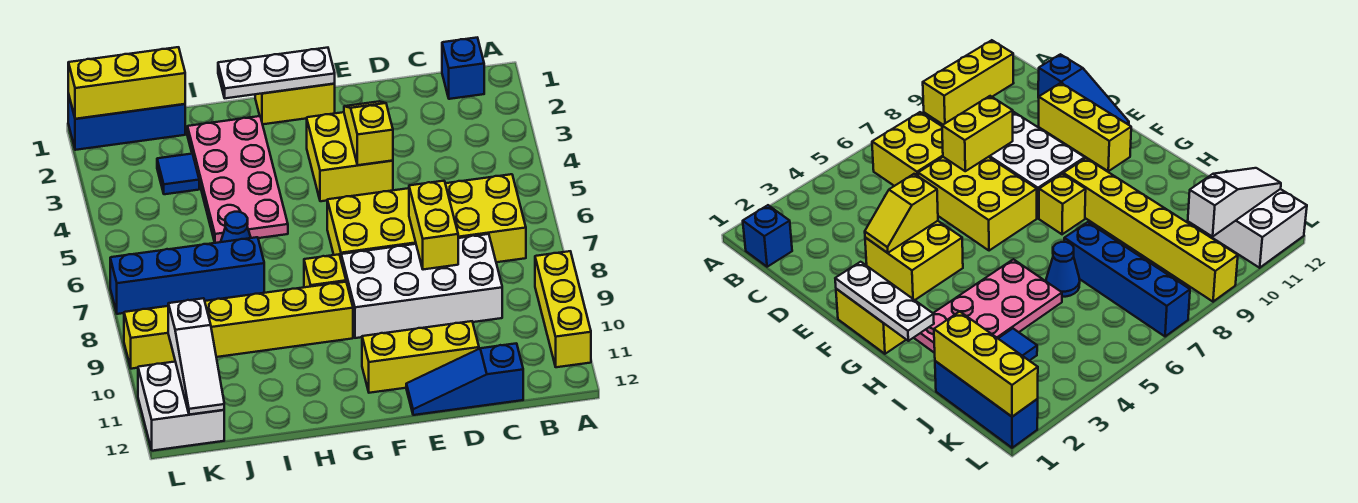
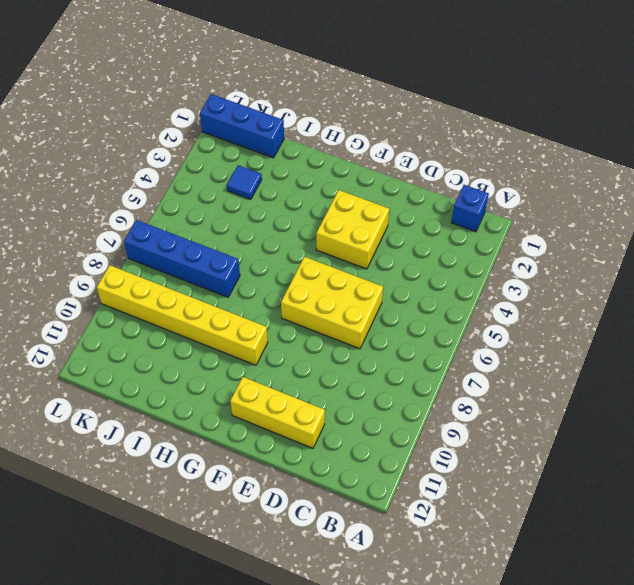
none -> yellow 1x3 brick [535,251,591,367]
none -> yellow 2x2 brick [445,174,526,262]
none -> white 2x4 brick [341,234,502,338]

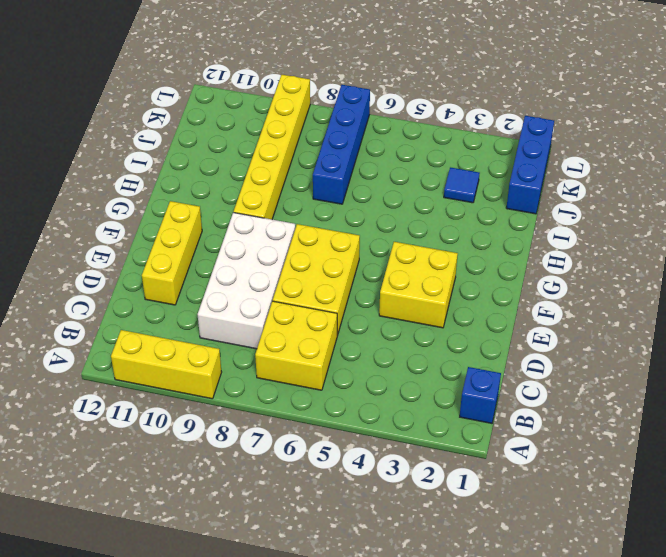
none -> blue 1x3 slope [406,343,523,415]
none -> yellow 1x2 brick [255,84,335,124]
none -> yellow 1x1 brick [304,254,346,287]

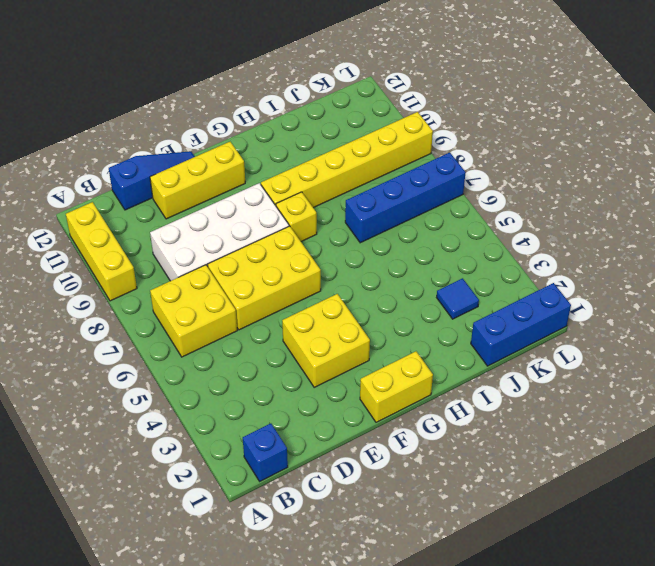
none -> pink 2x4 plate [187,116,288,243]
none -> blue 1x1 cone [221,212,251,242]
none -> white 2x2 brick [138,362,224,451]

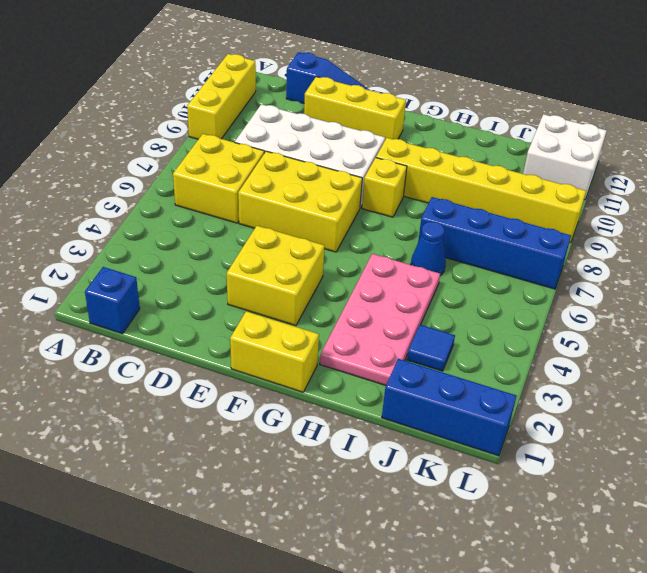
none -> yellow 1x2 brick [409,181,458,270]
none -> yellow 1x2 slope [344,101,393,165]
none -> white 1x3 plate [218,48,335,98]

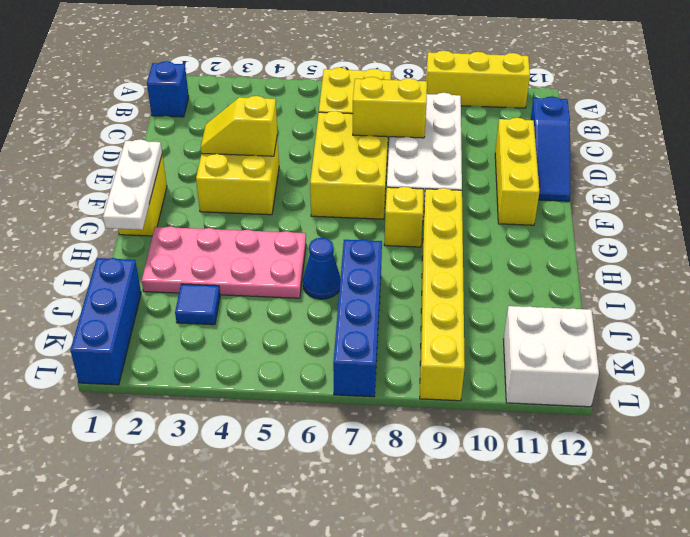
none -> yellow 1x3 brick [68,47,185,119]
none -> white 1x3 slope [168,298,224,415]

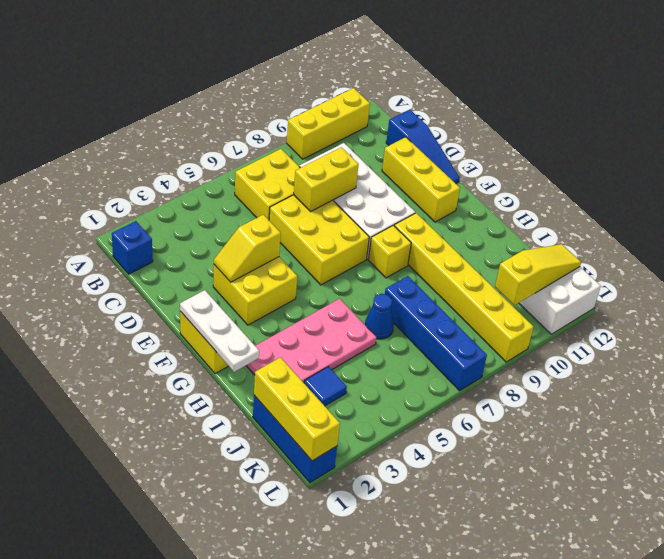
yellow 1x3 slope [495,244,581,305] -> white 1x3 slope [168,298,224,415]

